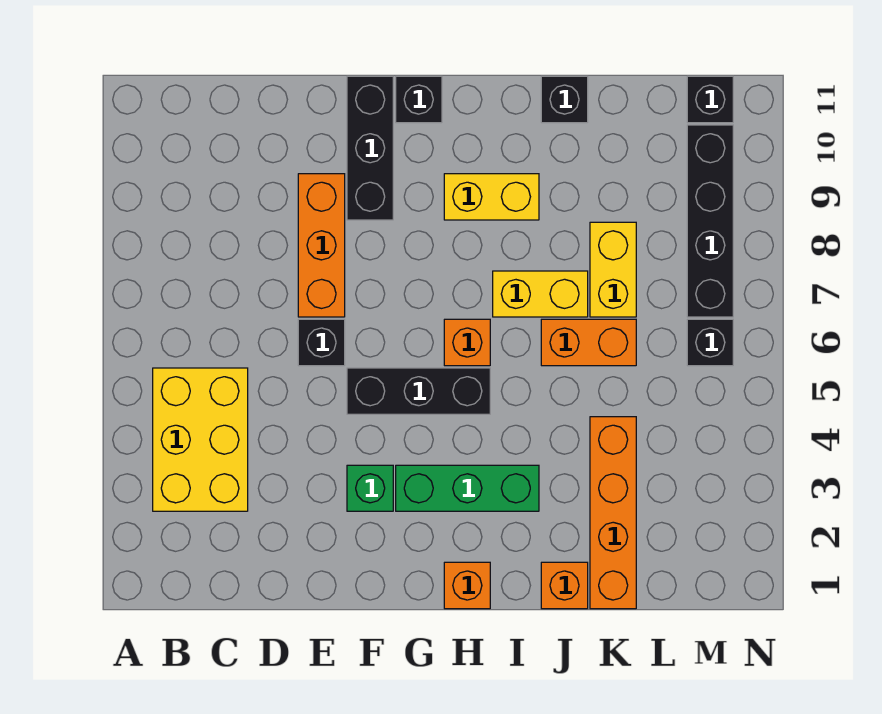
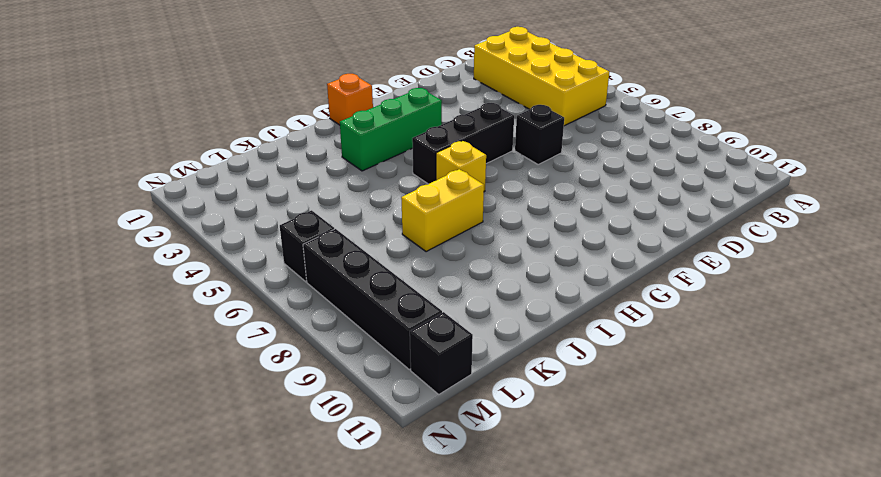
yellow 2x4 brick [474,27,609,126] -> yellow 2x3 brick [153,368,248,511]
yellow 1x1 brick [436,141,486,192] -> orange 1x1 brick [444,319,490,366]
none -> orange 1x3 brick [298,174,345,317]
none -> green 1x1 brick [347,465,393,511]
none -> black 1x3 brick [347,76,393,220]

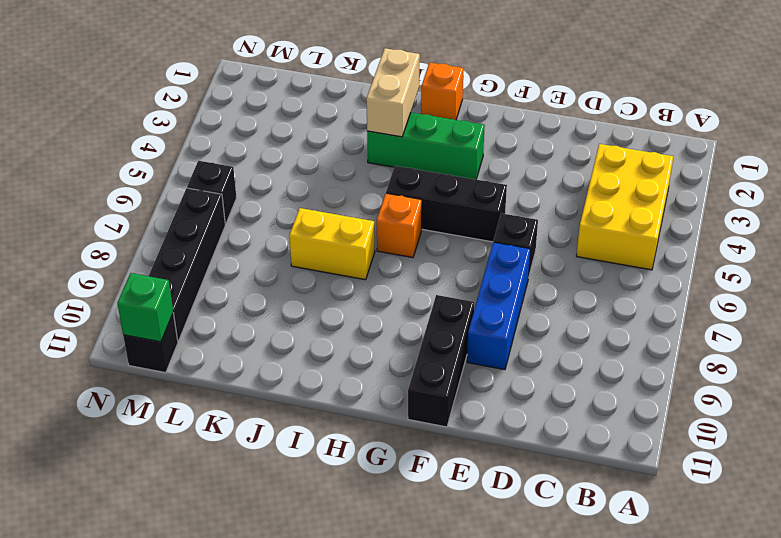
blue 1x3 brick [467,242,531,370] -> orange 1x3 brick [298,174,345,317]
tan 1x2 brick [366,48,420,137] -> none
green 1x1 brick [117,273,173,342] -> green 1x1 brick moved to [347,465,393,511]
none -> black 1x1 brick [396,76,442,123]
none -> yellow 1x2 brick [444,174,539,220]
none -> orange 1x1 brick [541,562,588,609]

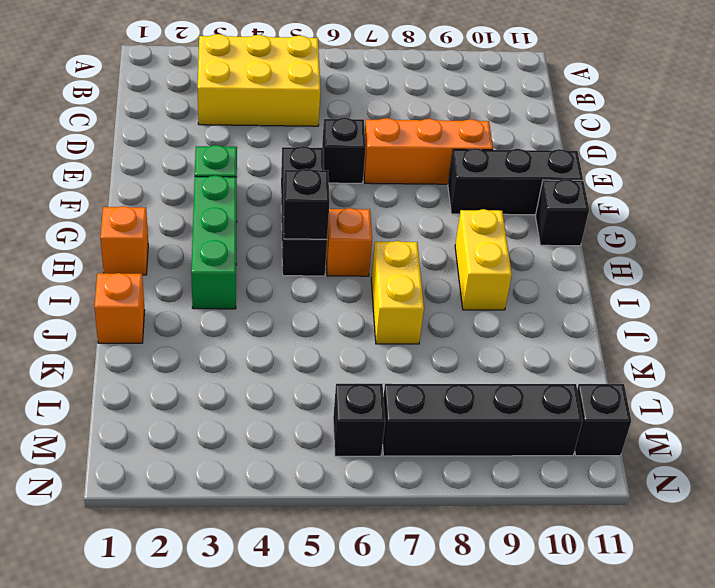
black 1x1 brick [283,169,330,239] -> black 1x1 brick moved to [541,76,588,123]
none -> orange 1x2 brick [541,319,636,366]
none -> orange 1x4 brick [590,417,636,609]
none -> yellow 1x2 brick [590,222,636,317]

